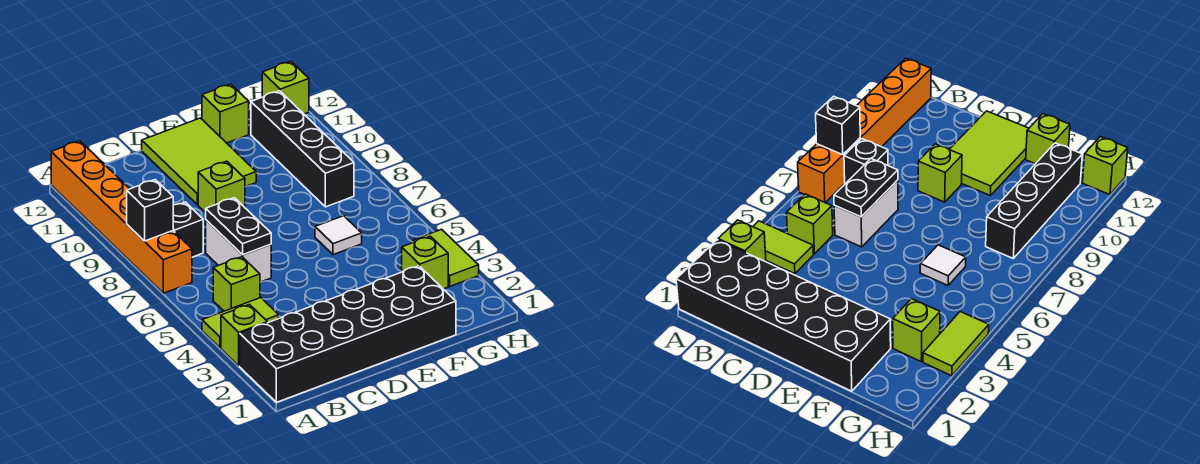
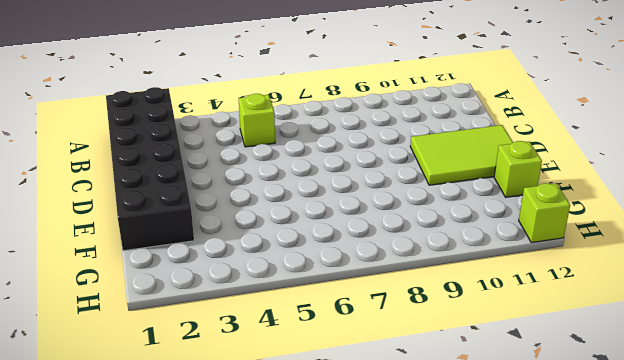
none -> lime 1x1 brick [221,304,267,366]
none -> lime 1x2 tile [202,298,279,348]
none -> orange 1x6 brick [51,141,192,293]

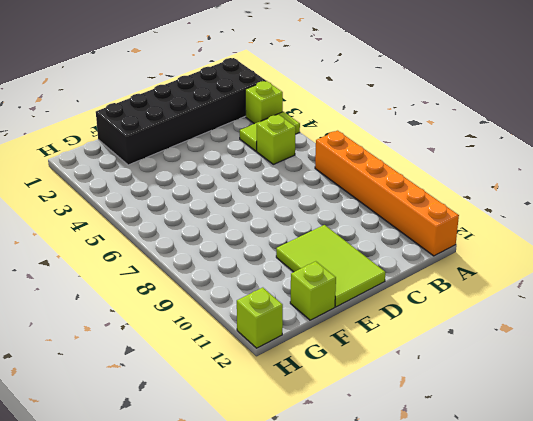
none -> black 1x1 brick [173,202,203,257]
none -> white 1x2 brick [206,220,271,282]
none -> lime 1x1 brick [198,161,245,213]

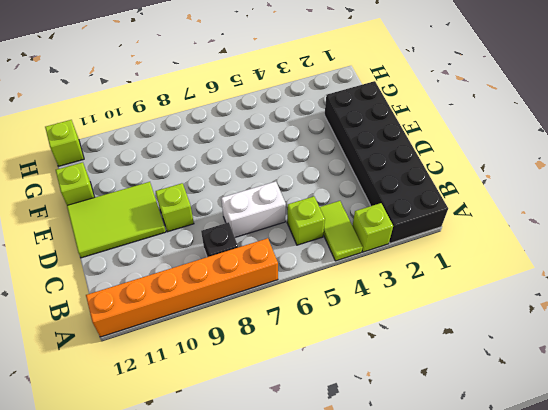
none -> white 1x1 tile [315,216,362,255]
none -> lime 1x1 brick [402,236,448,289]
none -> black 1x4 brick [251,91,354,207]

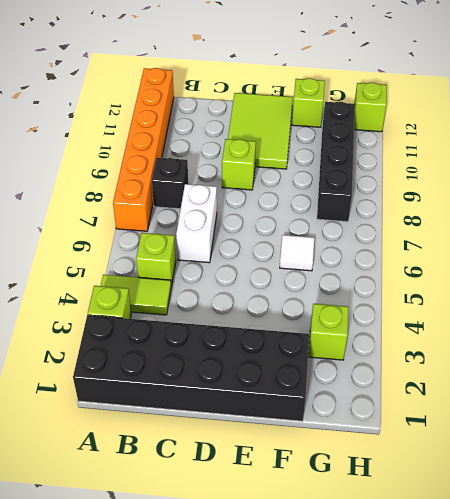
none -> lime 1x2 tile [413,229,479,286]
none -> black 1x1 brick [127,180,173,241]
none -> black 1x2 plate [206,198,271,254]

